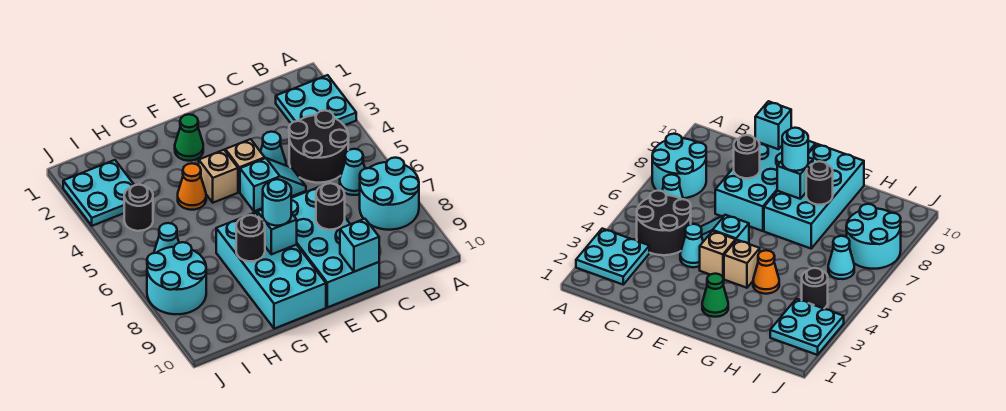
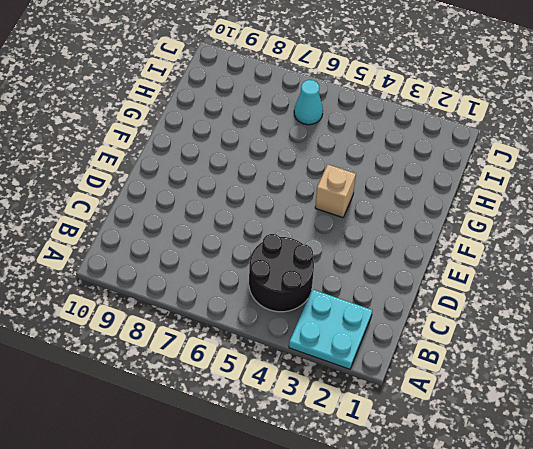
none -> cyan 2x2 round brick [360,158,419,230]
none -> cyan 1x1 cone [340,149,365,195]
none -> cyan 1x1 cone [260,132,286,165]

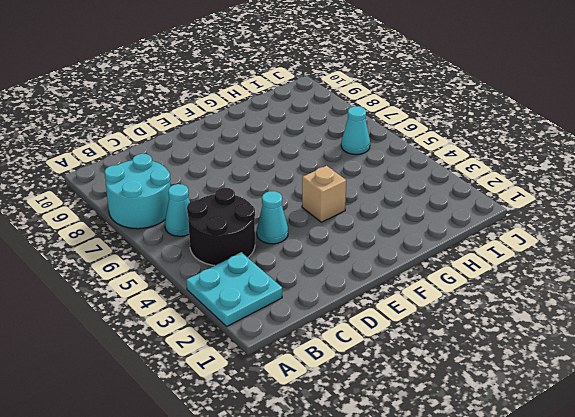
none -> cyan 1x2 slope [240,158,306,211]
none -> cyan 2x4 brick [291,187,379,307]
none -> tan 1x1 brick [225,139,265,192]

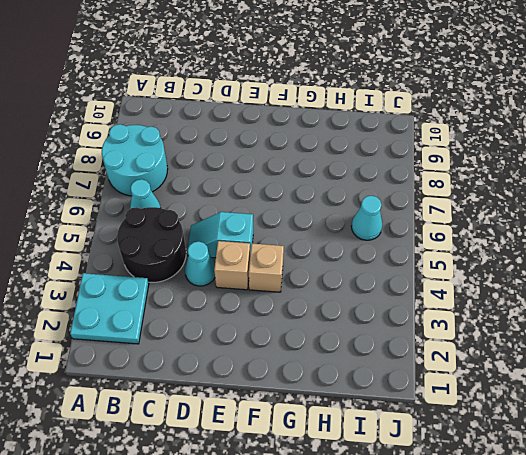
none -> cyan 2x4 brick [291,187,379,307]
none -> green 1x1 cone [175,114,203,161]
none -> cyan 2x4 brick [216,212,326,329]

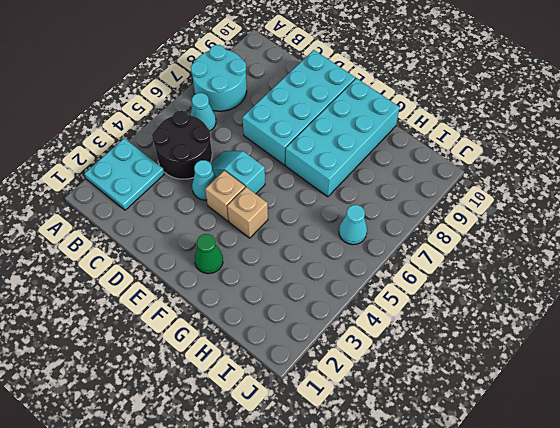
none -> orange 1x1 cone [178,163,206,210]
none -> cyan 2x2 plate [63,160,134,226]
none -> black 1x1 round brick [124,185,153,231]

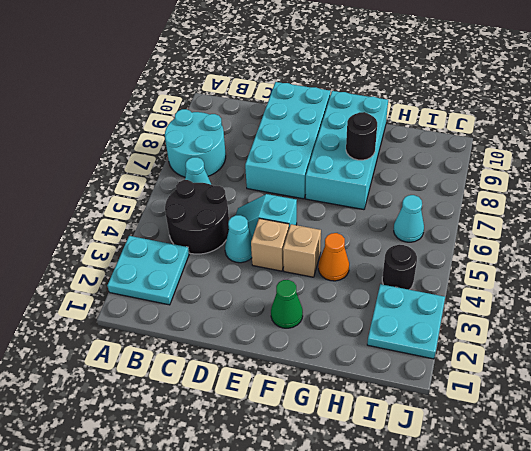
none -> cyan 2x2 round brick [147,242,206,314]
none -> black 1x1 round brick [316,183,345,230]
none -> cyan 1x1 brick [340,219,379,272]

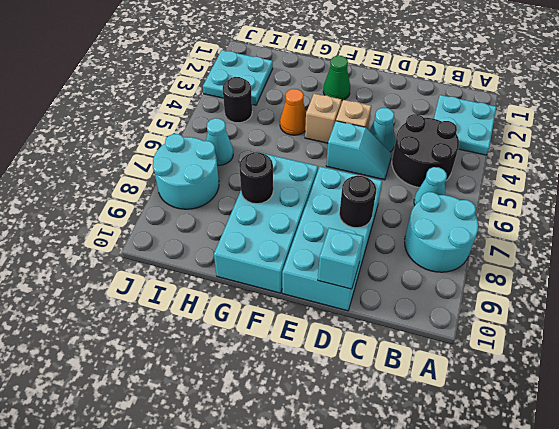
none -> cyan 1x1 brick [257,209,297,254]
none -> cyan 1x1 round brick [263,179,291,226]

